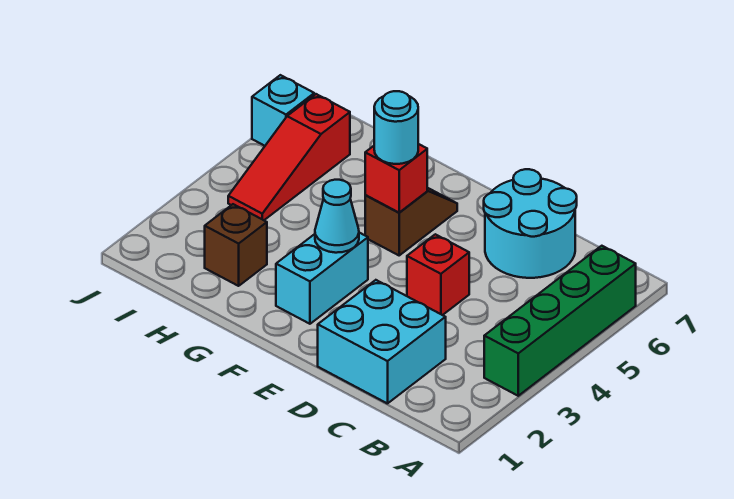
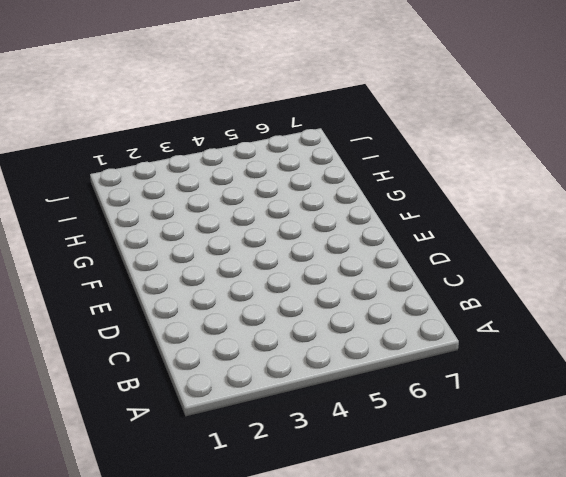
none -> green 1x4 brick [484,246,636,396]
none -> cyan 2x2 brick [318,280,446,404]
none -> cyan 2x2 round brick [484,169,577,278]

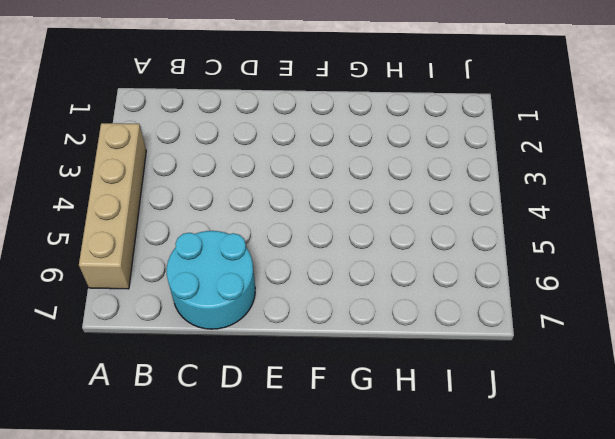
tan 1x4 brick [79,123,146,289] -> green 1x4 brick [484,246,636,396]
none -> cyan 2x2 brick [318,280,446,404]
none -> red 1x1 brick [407,234,469,315]
none -> cyan 1x2 brick [276,233,368,324]

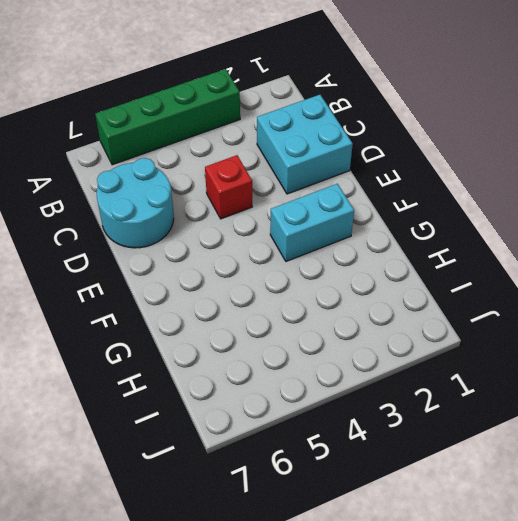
none -> brown 1x2 slope [365,188,457,255]
none -> brown 1x1 brick [205,204,267,286]
none -> red 1x3 slope [228,94,350,220]

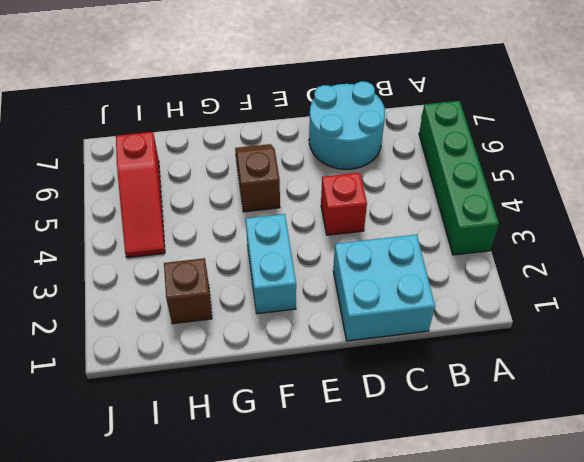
none -> cyan 1x1 brick [252,75,314,146]
none -> cyan 1x1 cone [315,180,359,253]
none -> red 1x1 brick [365,144,427,213]

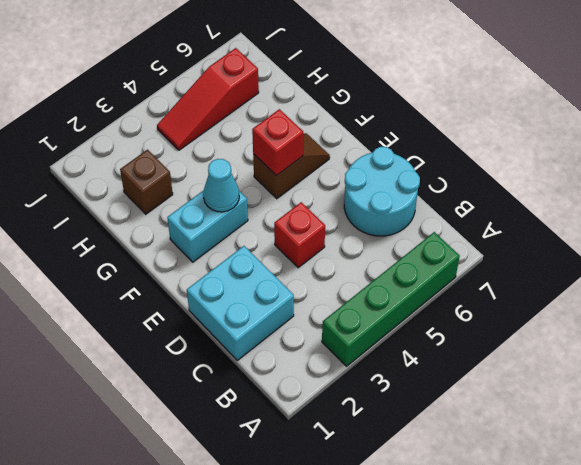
none -> cyan 1x1 brick [252,75,314,146]
none -> cyan 1x1 round brick [374,91,418,164]

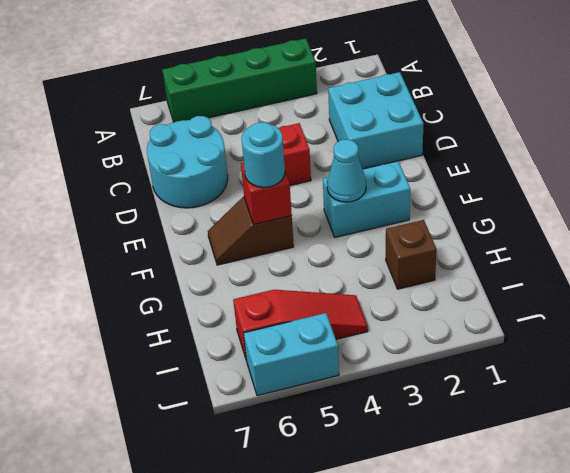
cyan 1x2 brick [244,313,339,396] -> cyan 1x1 brick [252,75,314,146]

